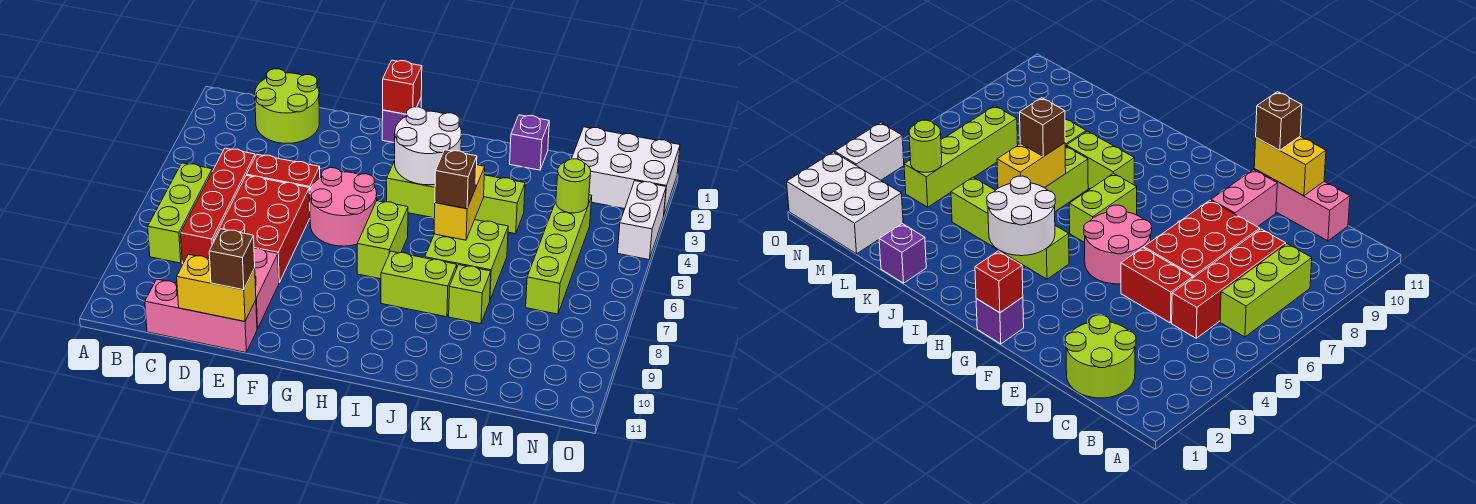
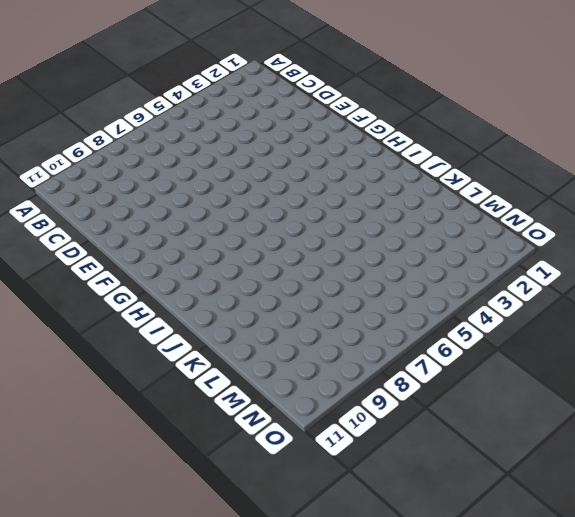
none -> lime 1x3 brick [148,163,212,263]
none -> lime 2x2 round brick [255,69,319,143]
none -> red 1x4 brick [181,148,255,263]

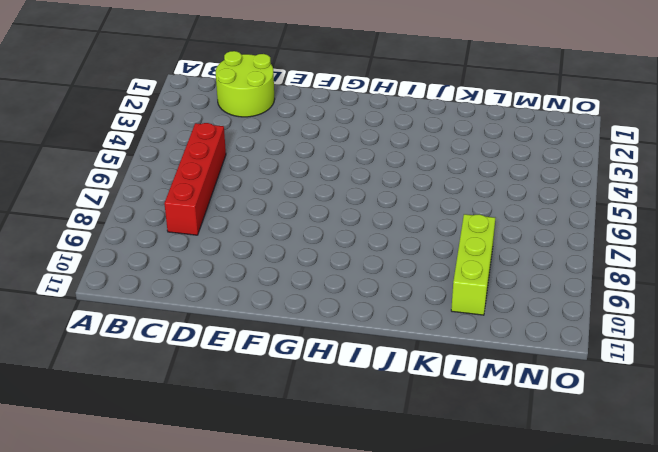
lime 1x3 brick [451,214,495,315] -> lime 1x3 brick moved to [148,163,212,263]
none -> pink 1x3 brick [145,279,257,353]
none -> red 1x2 brick [247,155,320,193]
none -> red 2x3 brick [214,175,310,282]

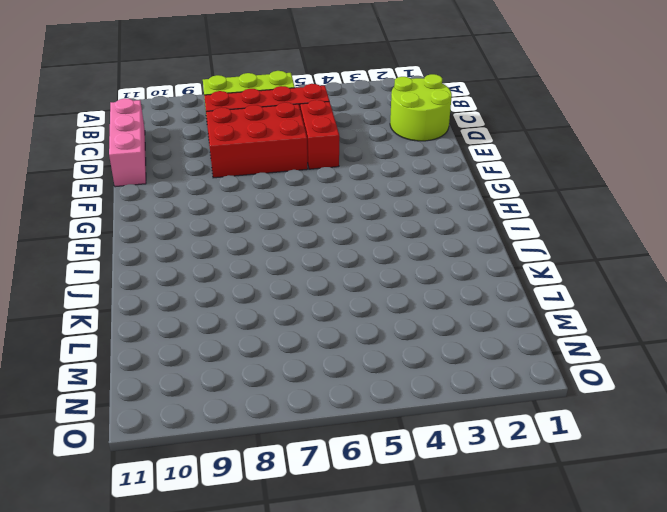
none -> pink 1x2 brick [254,249,279,329]
none -> pink 2x2 round brick [310,168,377,246]
none -> purple 1x1 brick [382,99,421,143]

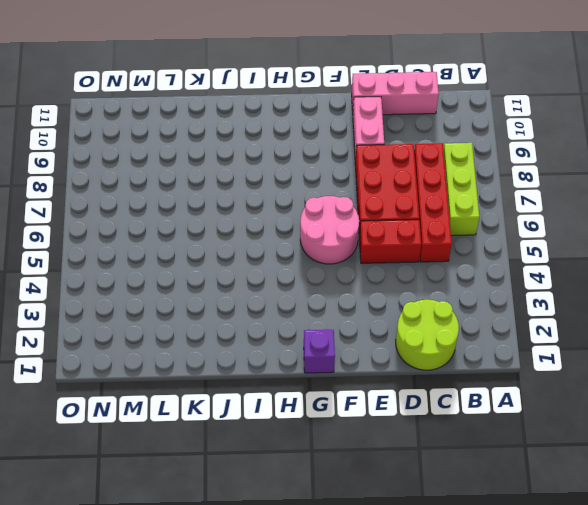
none -> lime 1x4 brick [387,161,525,234]
none -> lime 1x2 brick [357,201,408,279]
none -> lime 1x2 brick [381,251,457,317]

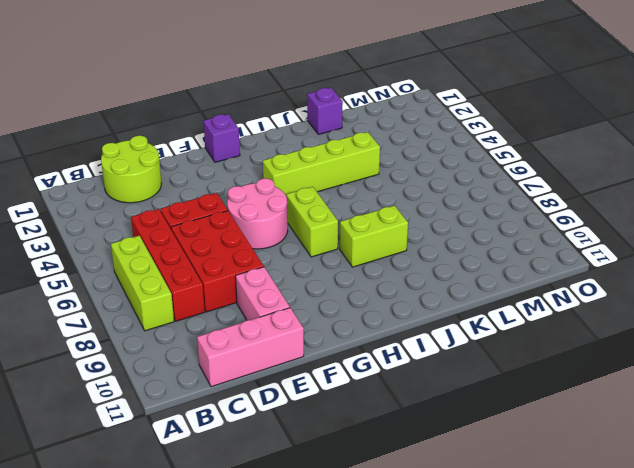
none -> lime 2x2 brick [425,220,508,299]
none -> lime 1x1 brick [449,265,491,324]
none -> white 2x3 brick [572,127,680,214]

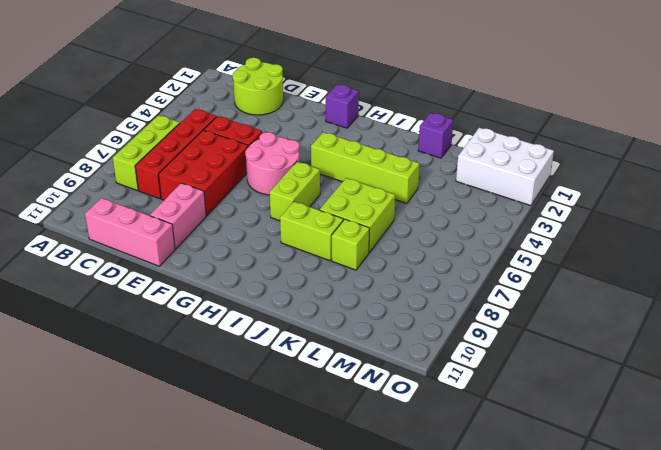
none -> lime 1x4 brick [526,195,592,314]
none -> white 1x2 brick [617,181,666,260]
none -> yellow 1x2 brick [177,254,256,322]

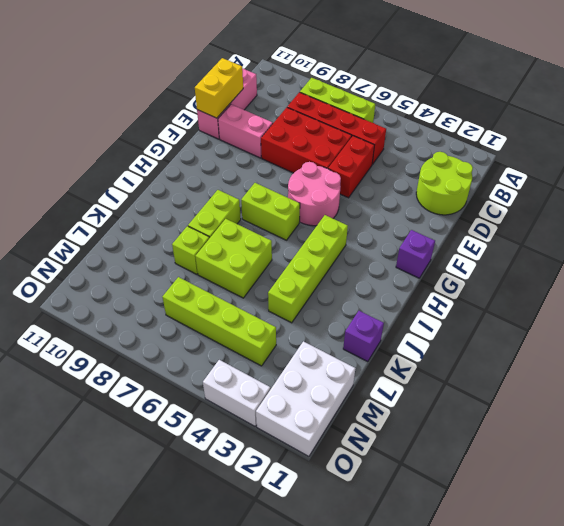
none -> red 1x1 brick [383,60,422,114]
none -> white 2x2 round brick [395,107,462,185]
none -> yellow 1x2 brick [434,165,485,240]

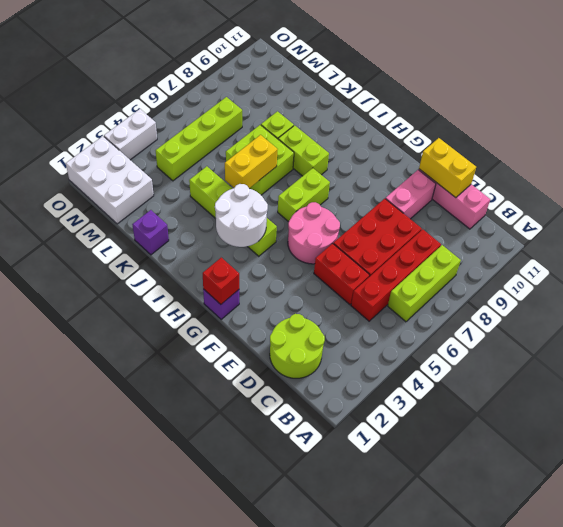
none -> lime 1x1 round brick [556,159,591,213]
none -> brown 1x1 brick [209,229,255,290]
none -> brown 1x1 brick [435,150,477,209]

